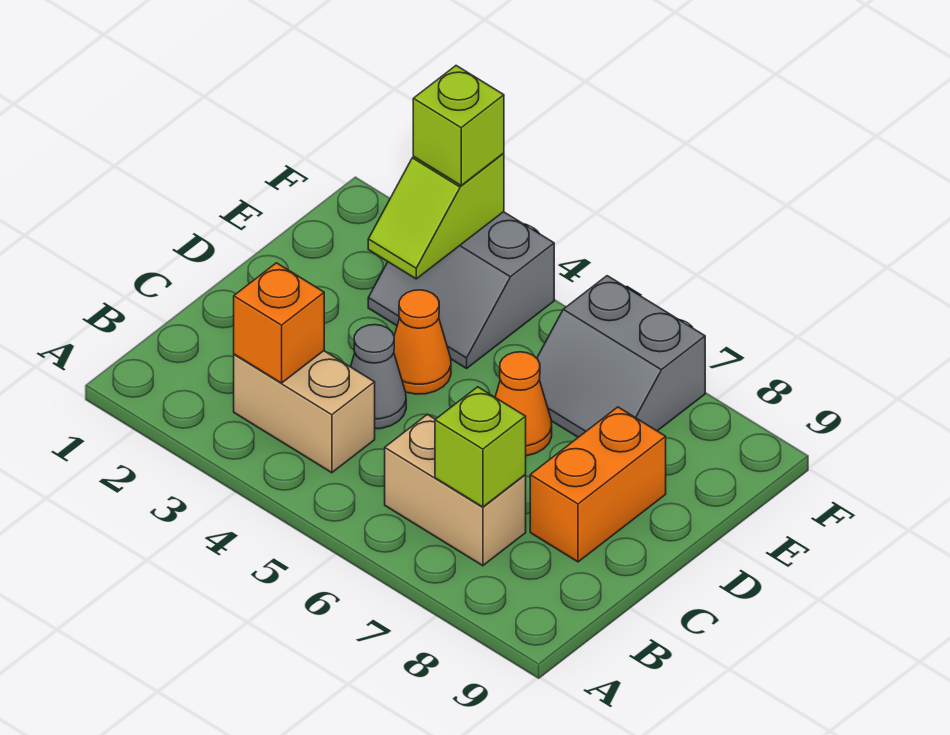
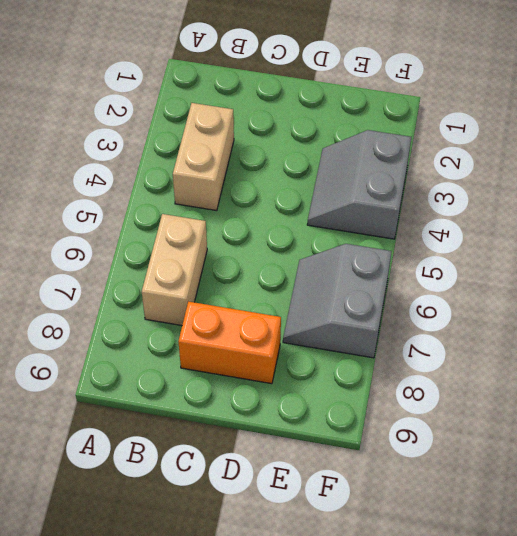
none -> grey 1x1 cone [351,325,406,429]
none -> orange 1x1 cone [394,290,451,394]
none -> orange 1x1 cone [495,352,552,456]

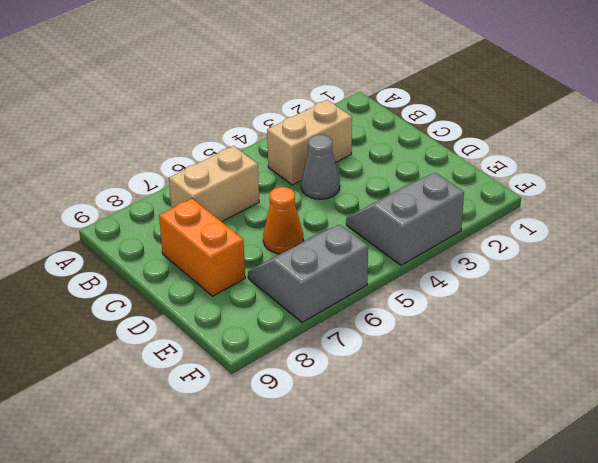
none -> orange 1x1 cone [394,290,451,394]
none -> orange 1x1 brick [234,263,324,383]
none -> lime 1x1 brick [435,387,526,507]

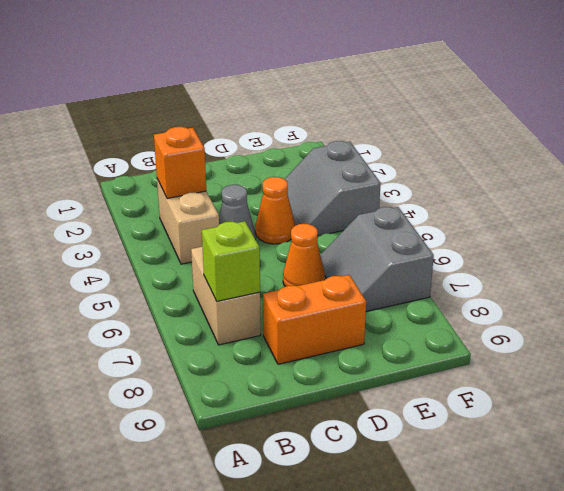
none -> lime 1x2 slope [368,153,504,279]
none -> lime 1x1 brick [413,66,504,185]

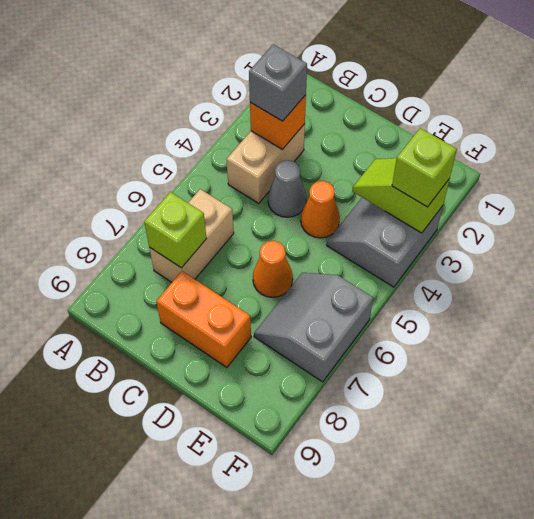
grey 1x1 brick [249,44,307,121] -> none

